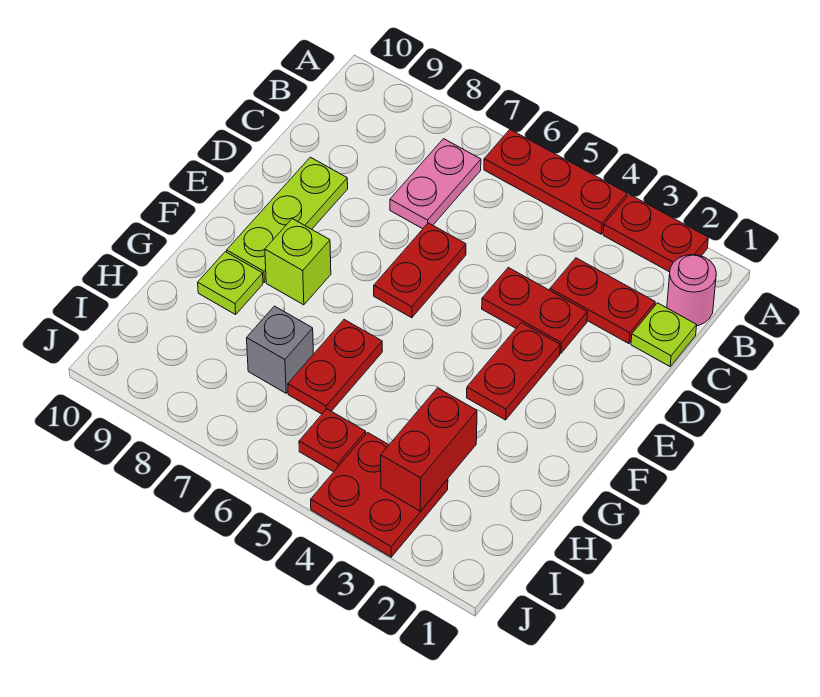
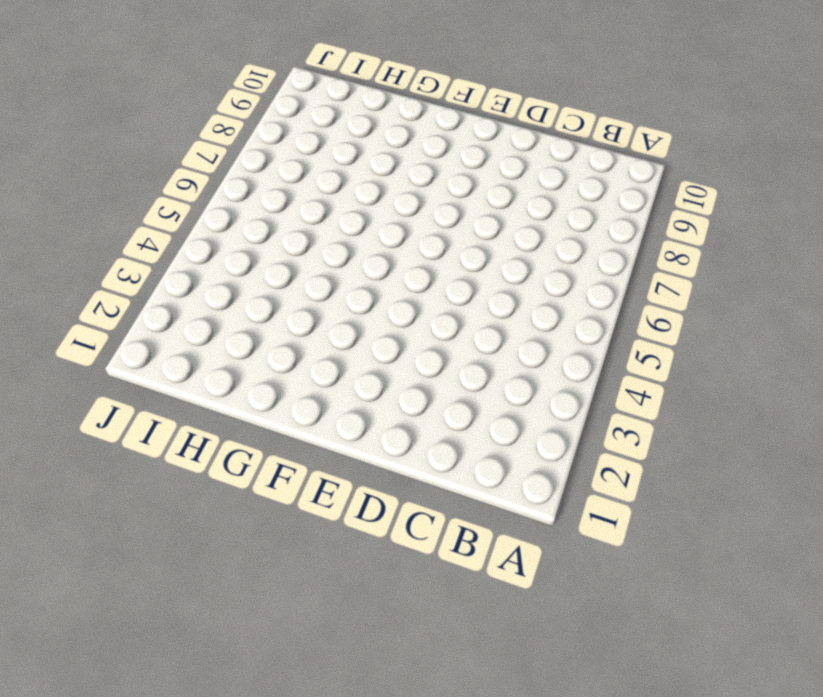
none -> red 1x2 plate [603,194,708,272]
none -> red 1x3 plate [484,130,627,234]
none -> pink 1x1 round brick [667,255,716,326]

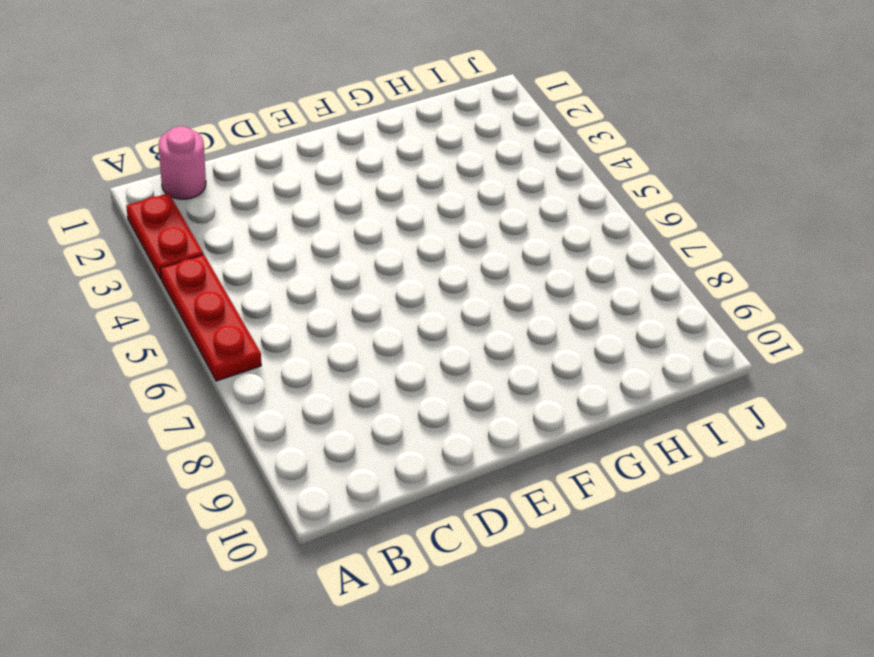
none -> pink 1x2 plate [390,139,481,229]
none -> lime 1x1 plate [631,303,697,366]
none -> red 1x2 plate [550,258,655,344]

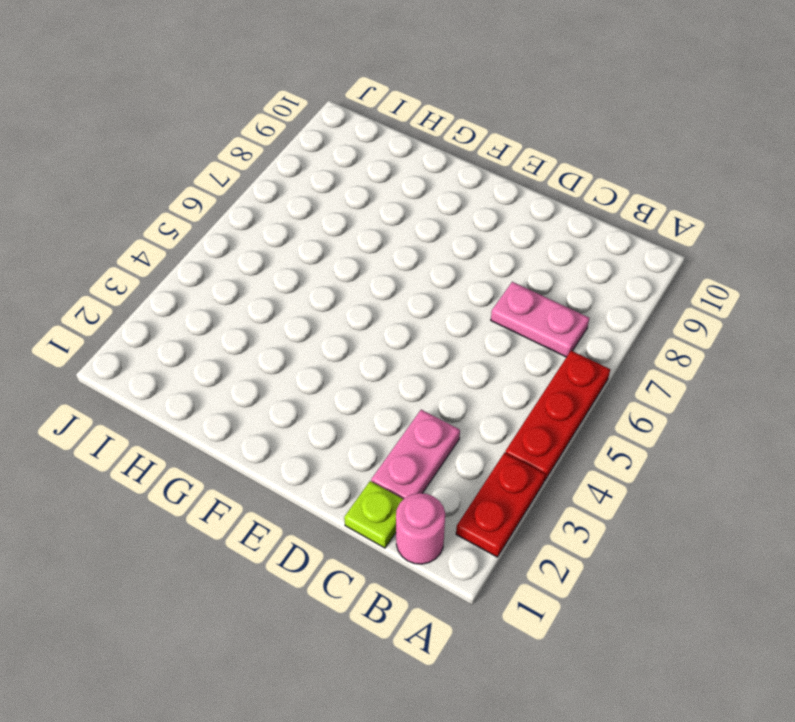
pink 1x2 plate [371,410,460,499] -> red 1x2 plate [550,258,655,344]
none -> red 1x2 plate [482,268,587,354]
none -> red 1x2 plate [374,223,466,318]
none -> lime 1x3 plate [227,157,348,282]

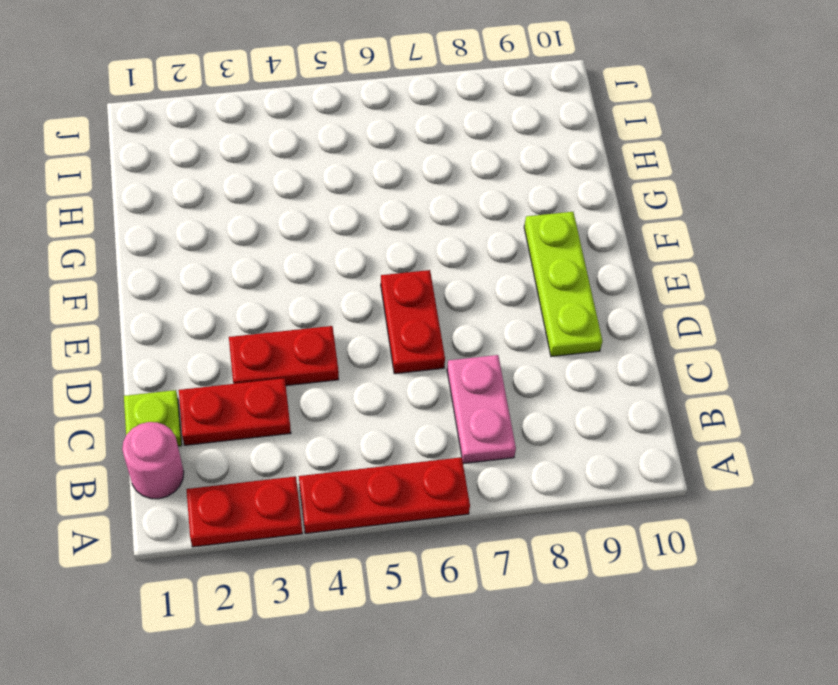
none -> red 1x2 plate [467,323,560,420]
none -> lime 1x1 brick [265,219,331,305]
none -> red 1x2 plate [288,320,382,414]

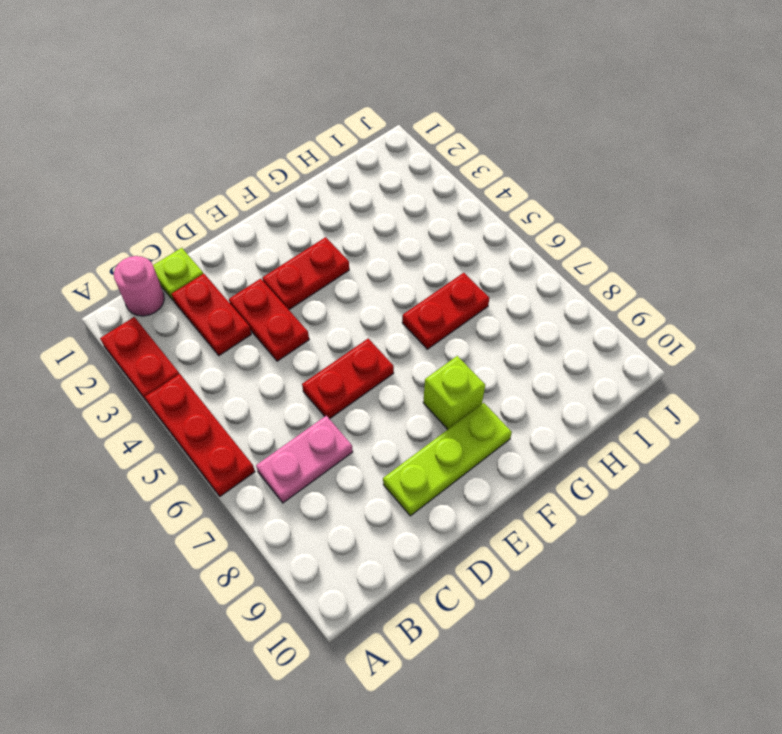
none -> lime 1x1 plate [198,252,263,314]
none -> grey 1x1 brick [247,306,314,393]
none -> red 2x2 plate [311,433,448,557]

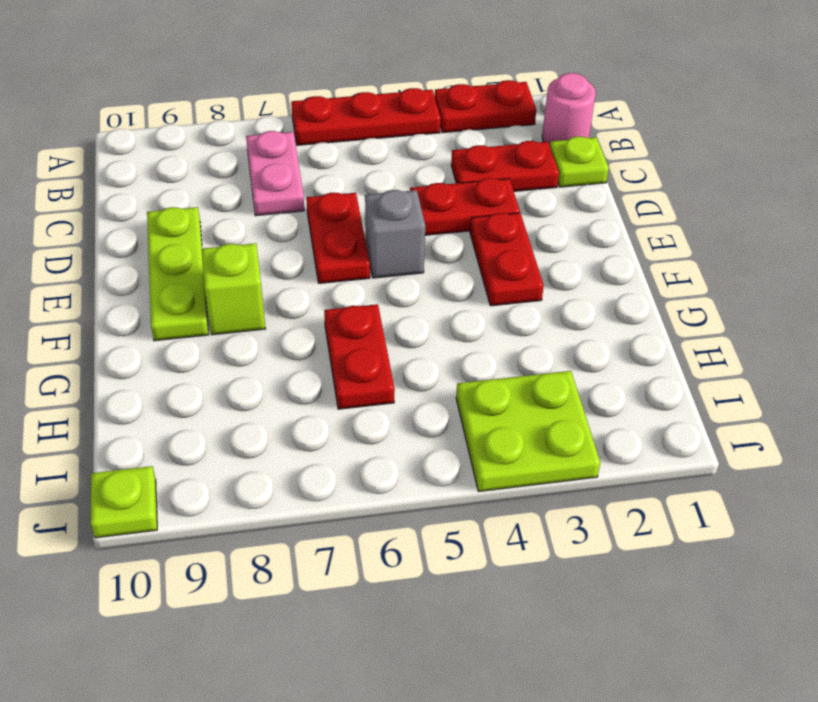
grey 1x1 brick [365,190,425,278] -> grey 1x1 brick moved to [247,306,314,393]
lime 2x2 plate [456,371,600,491] -> red 2x2 plate [311,433,448,557]
lime 1x1 plate [91,466,157,538] -> lime 1x1 plate moved to [198,252,263,314]
none -> red 1x1 plate [299,409,366,472]
none -> red 1x2 brick [381,388,477,511]

